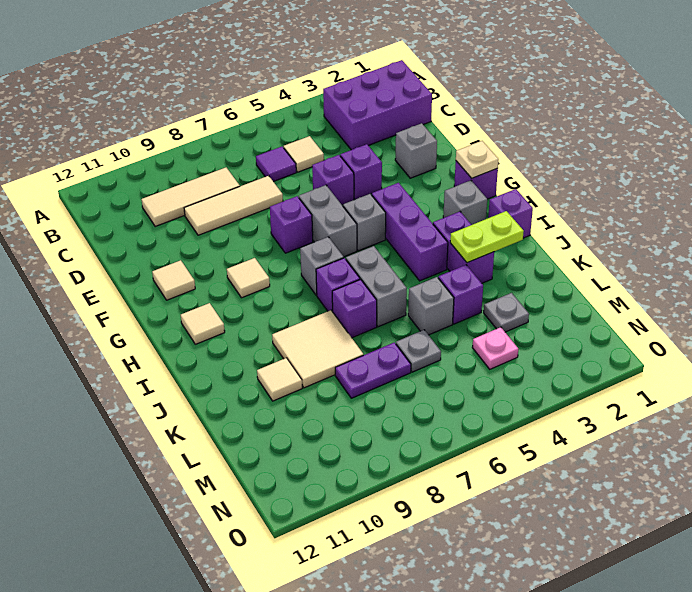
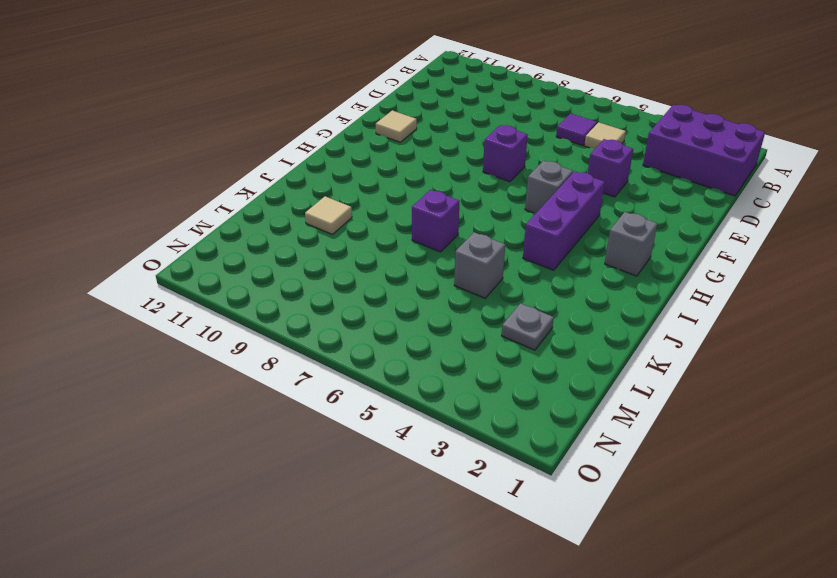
none -> tan 1x3 tile [142,168,240,227]
none -> tan 1x3 tile [184,176,283,235]
none -> grey 1x1 brick [395,123,437,178]
none -> purple 1x1 brick [312,155,354,205]

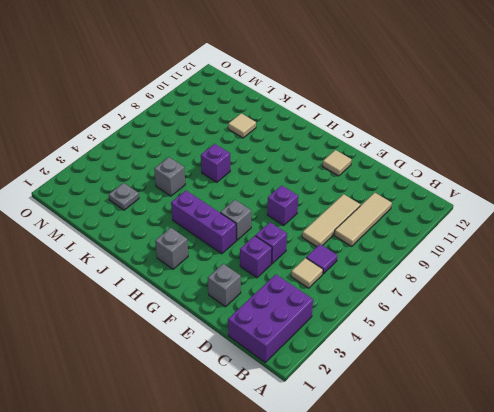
none -> grey 1x2 brick [299,185,357,257]
none -> purple 1x1 brick [454,161,498,199]
none -> tan 1x1 tile [227,258,270,298]
none -> grey 1x1 brick [300,237,344,295]

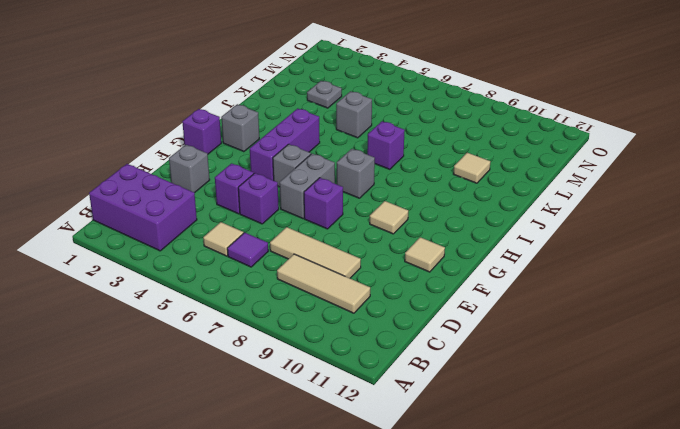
none -> tan 1x1 tile [181,303,225,344]
none -> purple 1x1 brick [488,189,533,238]
none -> purple 1x2 brick [433,212,494,283]
none -> grey 1x2 brick [346,246,407,327]

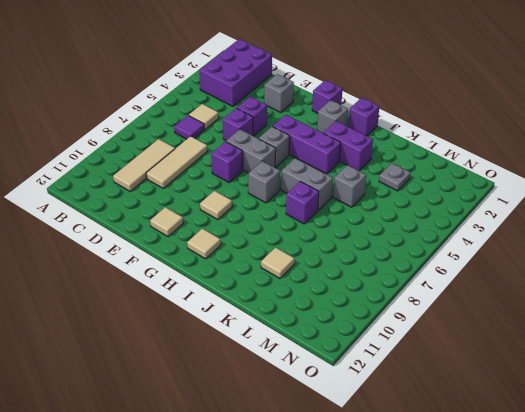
none -> purple 1x1 brick [316,258,360,312]
none -> tan 2x2 tile [272,310,363,388]
none -> purple 1x1 brick [438,265,483,324]
none -> grey 1x1 plate [396,330,441,372]

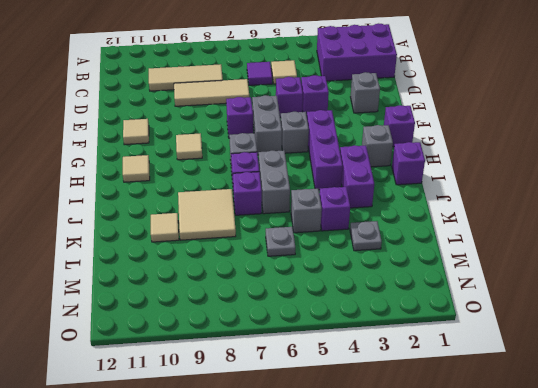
none -> purple 1x2 plate [335,342,411,398]
none -> pink 1x1 plate [472,327,518,369]
none -> tan 1x1 plate [456,141,498,178]
none -> lime 1x2 plate [450,211,524,263]

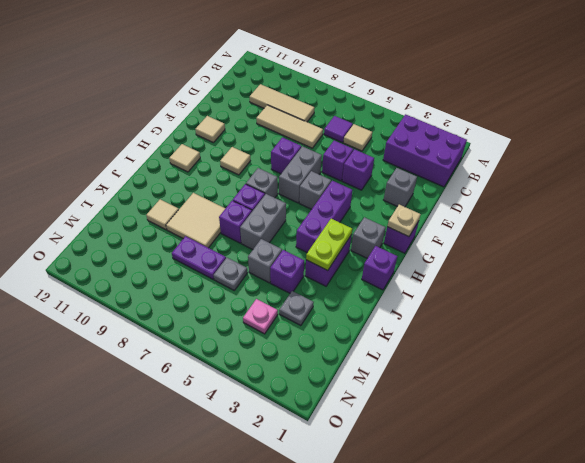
lime 1x2 plate [306,219,352,271] -> lime 1x2 plate turned to [450,211,524,263]

